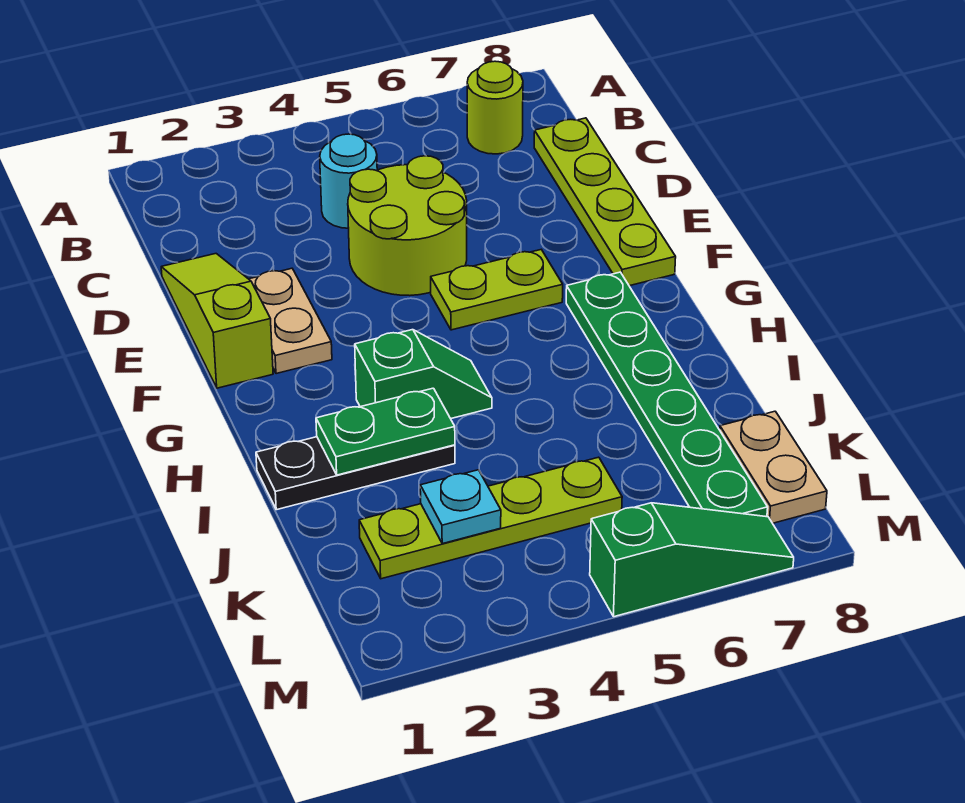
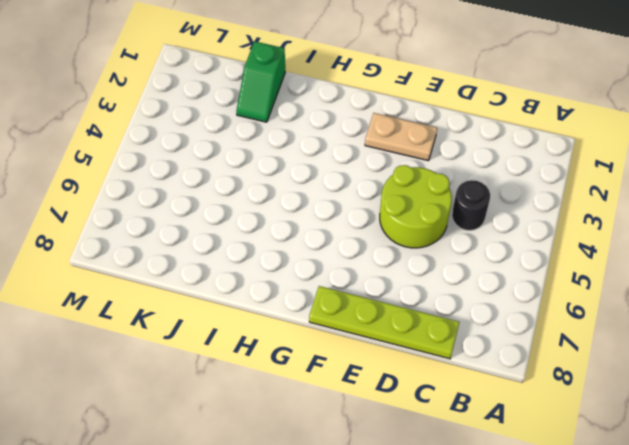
black 1x1 round brick [452,180,490,230] -> cyan 1x1 round brick [320,134,377,228]
green 1x2 slope [236,41,285,122] -> green 1x2 slope moved to [355,330,492,419]
none -> lime 1x1 round brick [467,61,523,154]
none -> lime 1x3 slope [161,254,273,388]
none -> lime 1x2 plate [431,250,563,330]

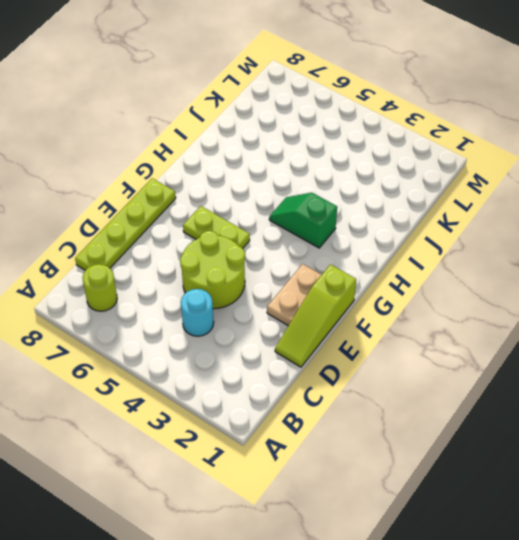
none -> green 1x6 plate [566,272,768,517]
none -> black 1x3 plate [256,437,455,510]
none -> lime 1x4 plate [359,457,622,579]

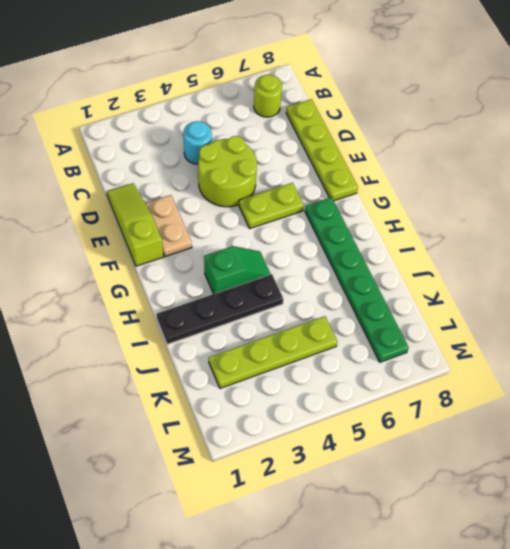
black 1x4 plate [157,274,283,344] -> black 1x3 plate [256,437,455,510]
none -> tan 1x2 plate [720,411,827,523]
none -> green 1x3 slope [590,503,794,617]
none -> green 1x2 plate [316,388,455,475]

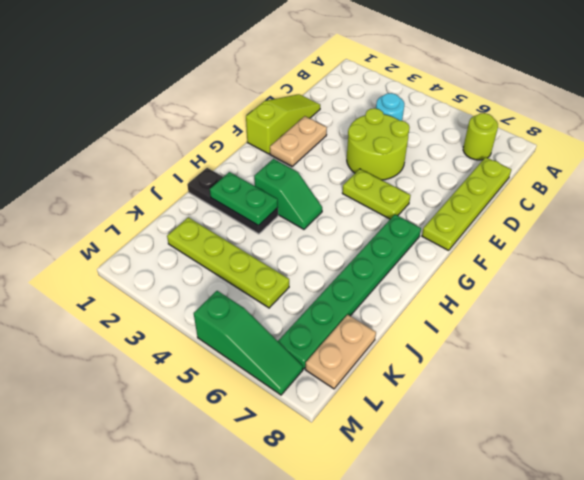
none -> cyan 1x1 plate [420,470,501,544]

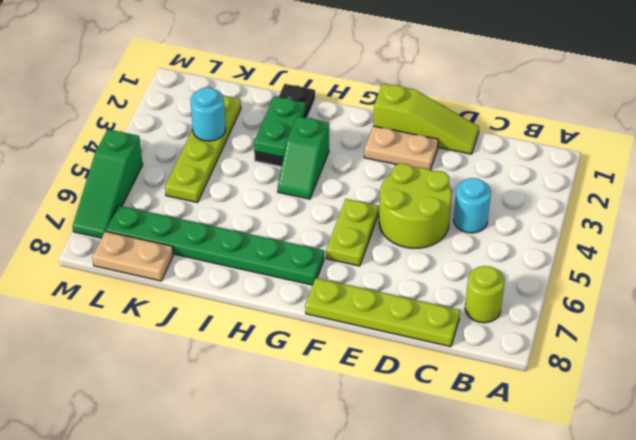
cyan 1x1 round brick [190,87,226,141] -> cyan 1x1 plate [420,470,501,544]

